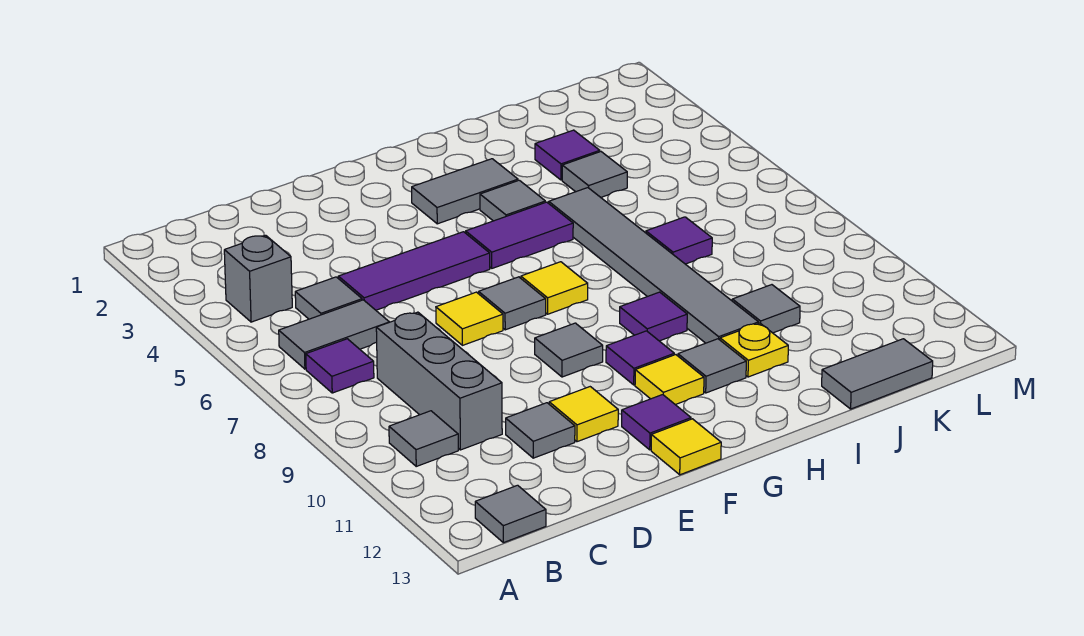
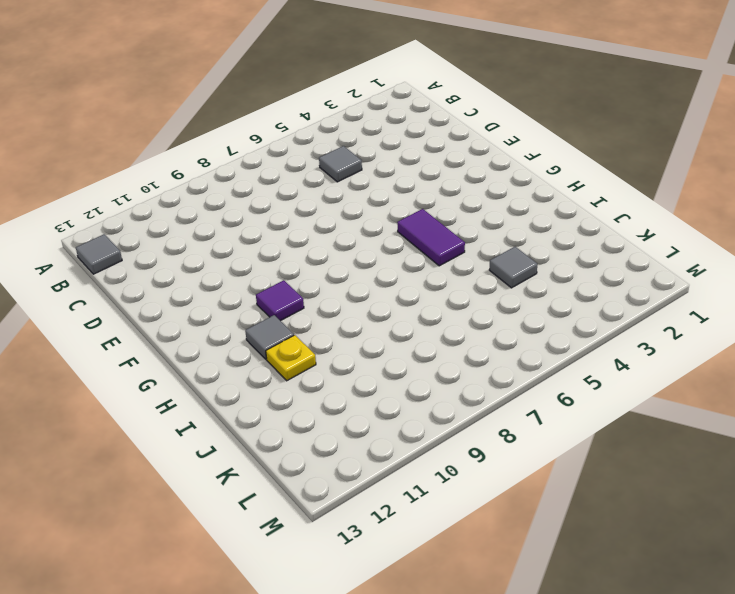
none -> grey 1x1 brick [224,235,292,322]
none -> grey 1x2 tile [279,300,389,369]
none -> purple 1x1 tile [306,339,374,393]
none -> grey 1x1 tile [389,411,458,466]

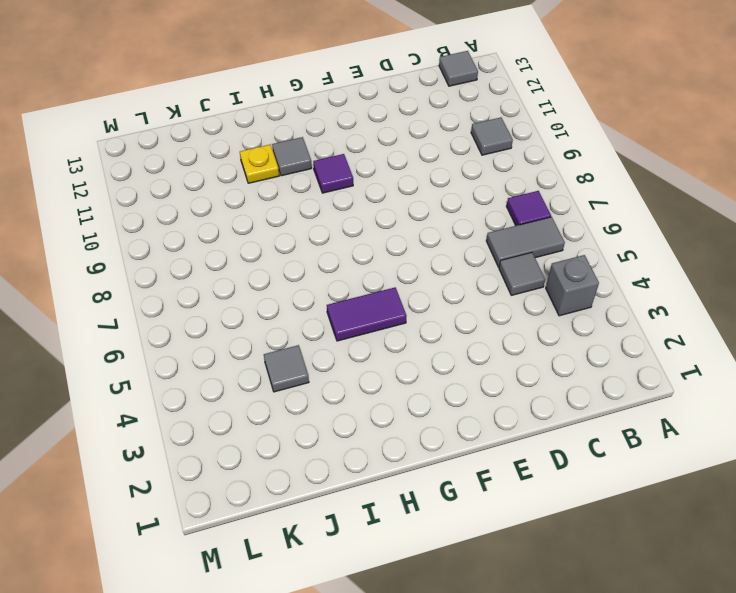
none -> grey 1x3 brick [376,312,502,450]
none -> purple 1x3 tile [338,232,490,310]
none -> grey 1x1 tile [506,403,575,458]
none -> yellow 1x1 tile [436,292,503,345]

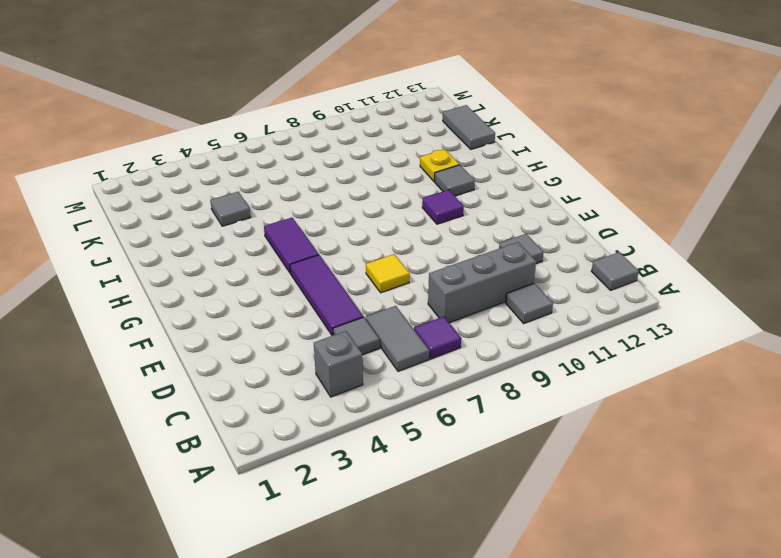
none -> yellow 1x1 tile [549,387,618,442]
none -> grey 1x1 tile [479,277,546,330]
none -> grey 1x1 tile [535,323,603,377]
none -> purple 1x1 tile [622,395,691,450]

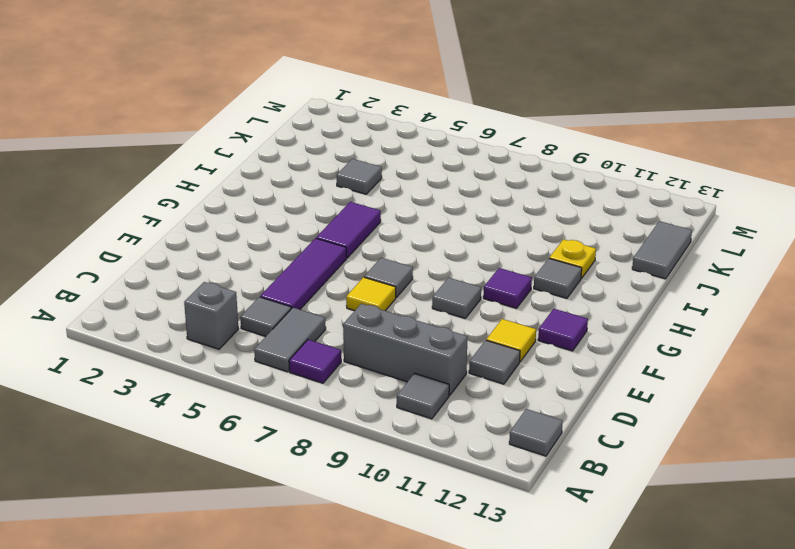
none -> yellow 1x1 tile [651,419,721,475]
none -> grey 1x2 tile [412,159,518,224]
none -> yellow 1x1 tile [521,262,588,314]
none -> yellow 1x1 tile [635,355,704,405]

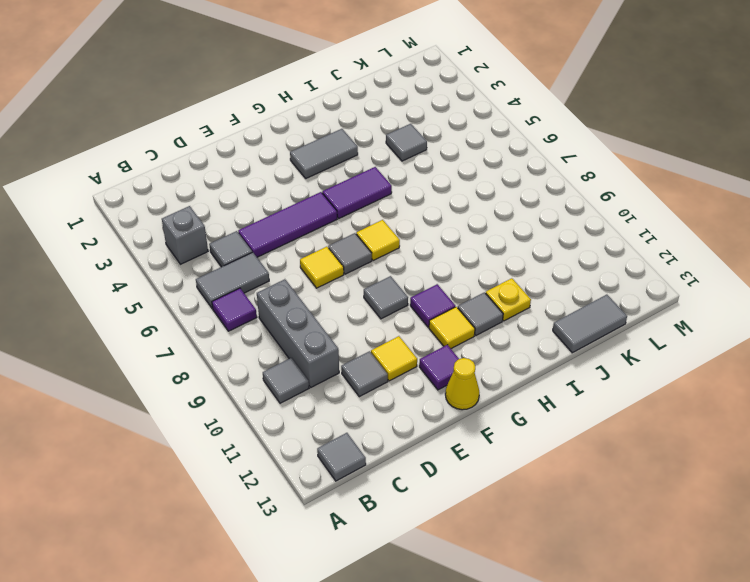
yellow 1x1 cone [445,358,479,410] -> yellow 1x1 tile [651,419,721,475]
none -> grey 1x1 tile [480,180,545,221]
none -> purple 1x1 tile [620,292,687,341]
none -> grey 1x6 tile [549,188,759,343]
none -> purple 1x1 tile [535,130,600,180]

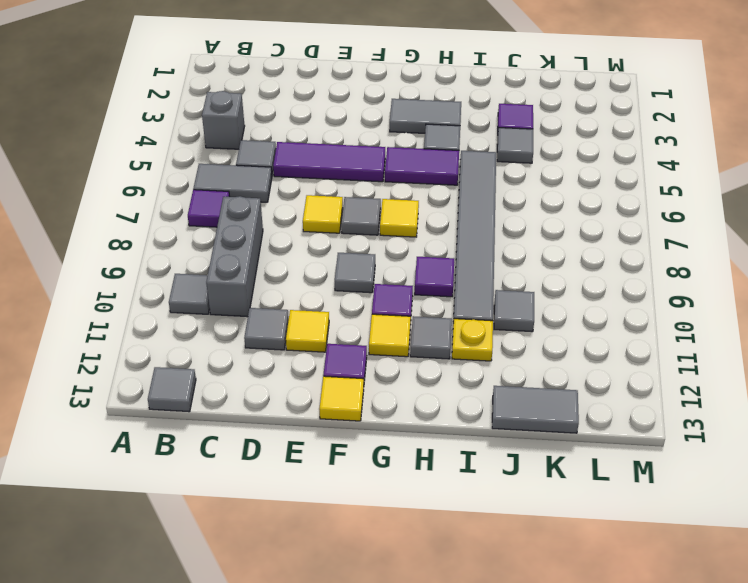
none -> purple 1x1 tile [646,217,712,264]

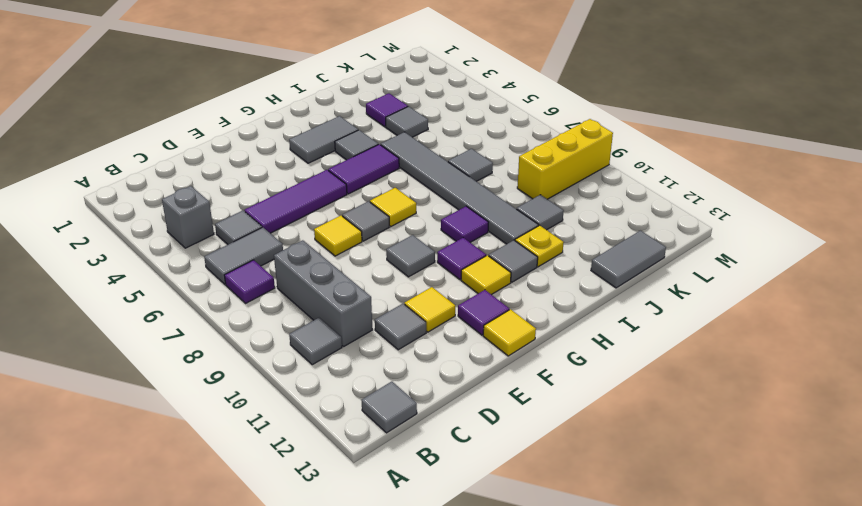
grey 1x1 tile [448,149,493,181] -> purple 1x1 tile [646,217,712,264]
yellow 1x3 brick [517,119,613,199] -> none

